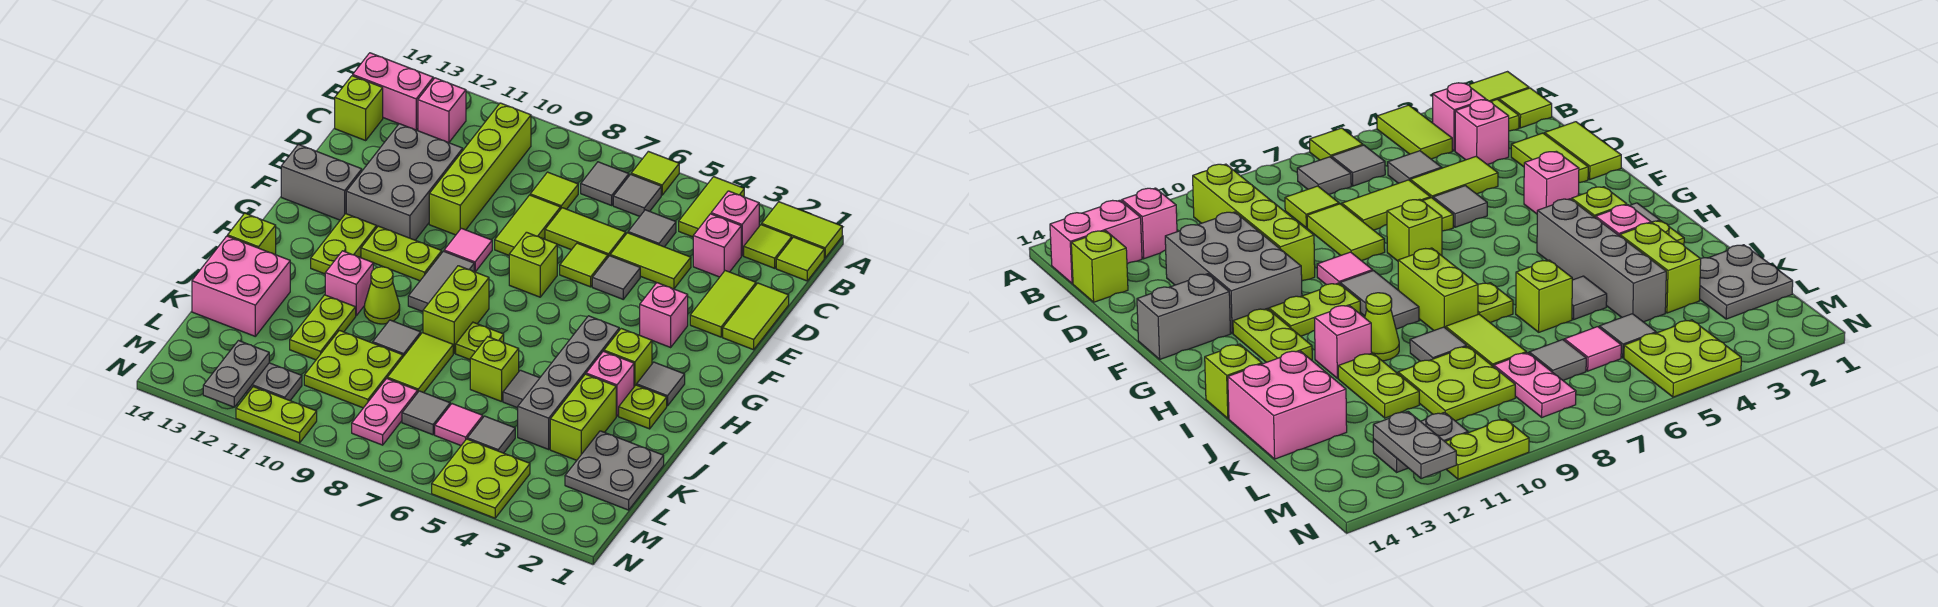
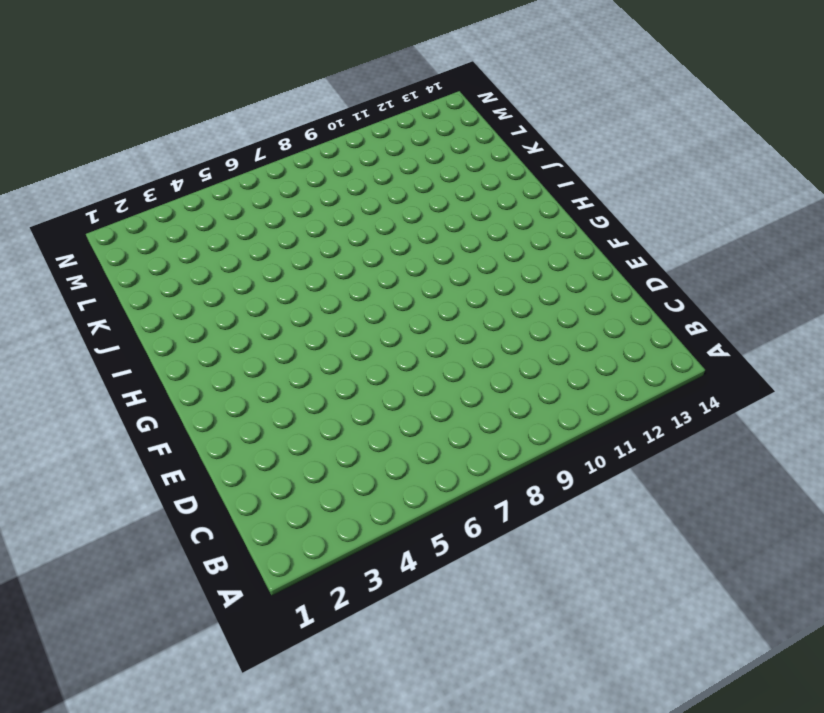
none -> lime 1x2 tile [762,202,842,258]
none -> lime 1x2 tile [679,177,744,237]
none -> lime 1x1 tile [631,151,679,195]
none -> lime 1x1 tile [776,237,824,281]

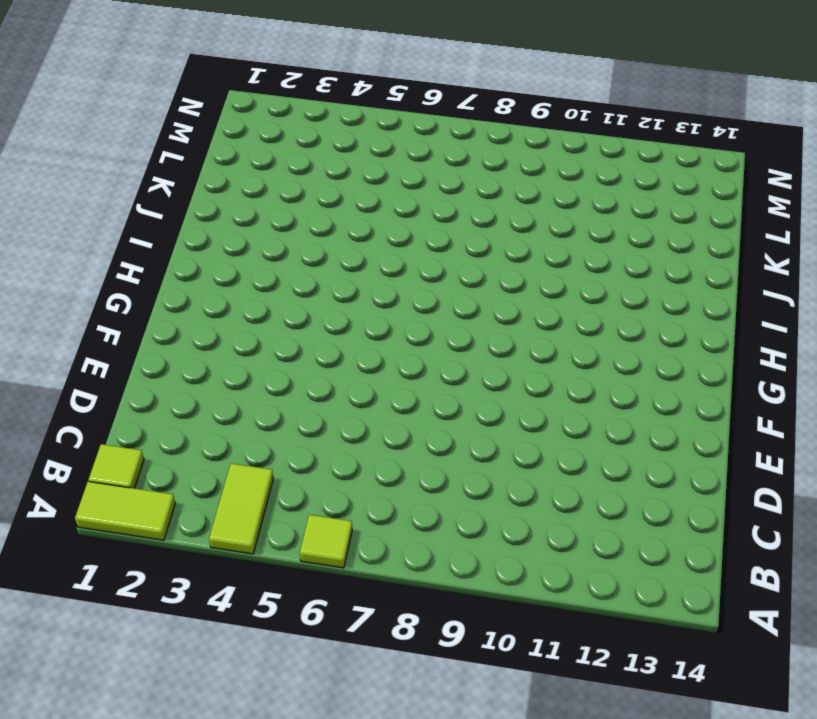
none -> lime 1x1 tile [744,225,792,268]
none -> pink 1x1 brick [711,191,759,256]
none -> grey 1x1 tile [613,174,661,216]
none -> grey 1x1 tile [581,162,629,205]

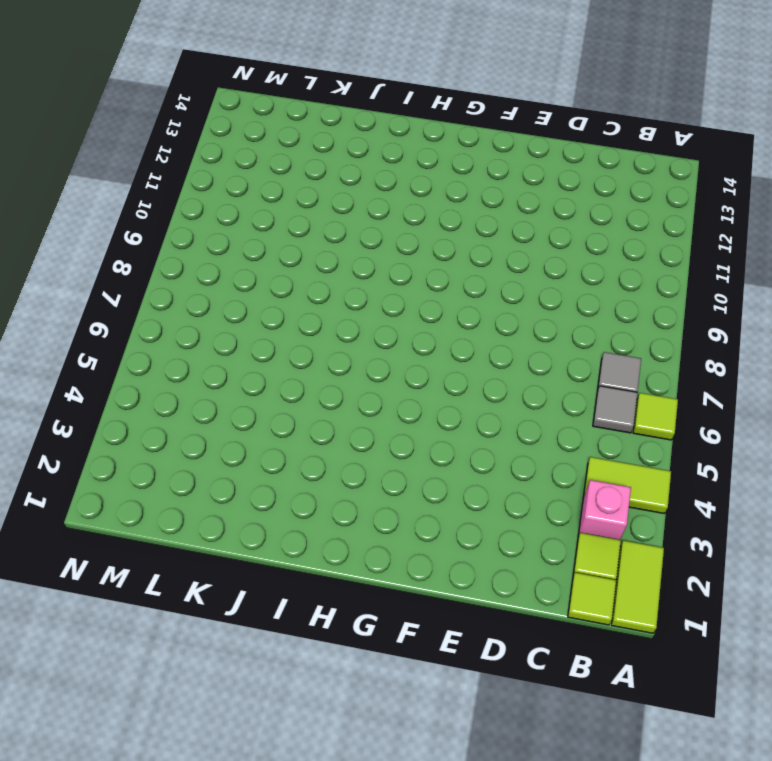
none -> lime 1x4 brick [429,103,531,235]
none -> pink 1x1 brick [418,78,466,143]
none -> pink 1x2 brick [353,53,433,130]
none -> pink 1x1 brick [693,214,741,277]

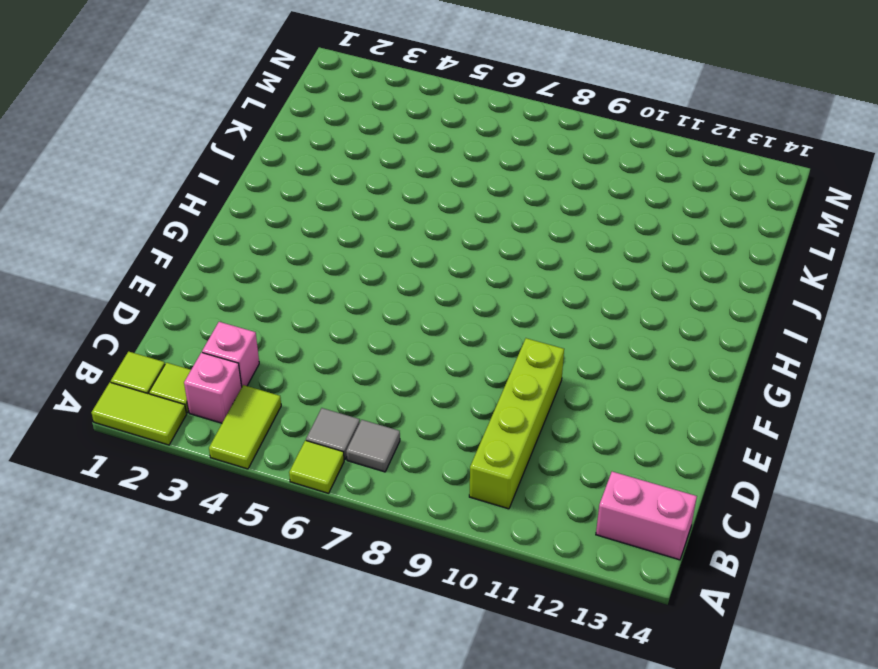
none -> pink 1x1 brick [418,78,466,143]
none -> grey 1x1 tile [628,210,676,247]
none -> lime 1x1 tile [530,172,578,209]
none -> lime 1x1 brick [335,76,383,140]

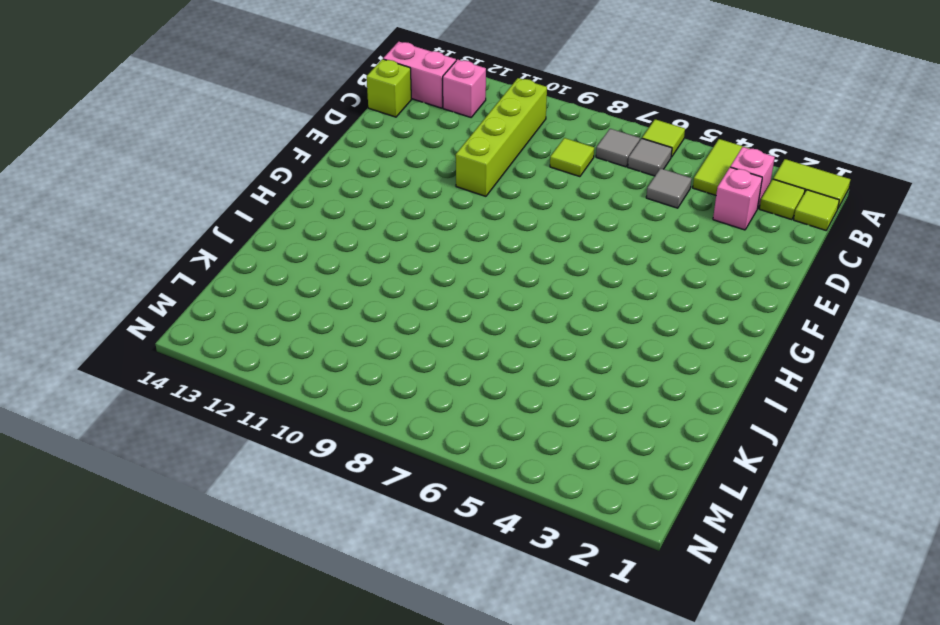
none -> lime 1x2 tile [723,283,789,350]
none -> lime 1x2 tile [690,271,756,337]
none -> lime 1x2 tile [610,233,691,289]
none -> lime 1x2 tile [545,208,626,257]

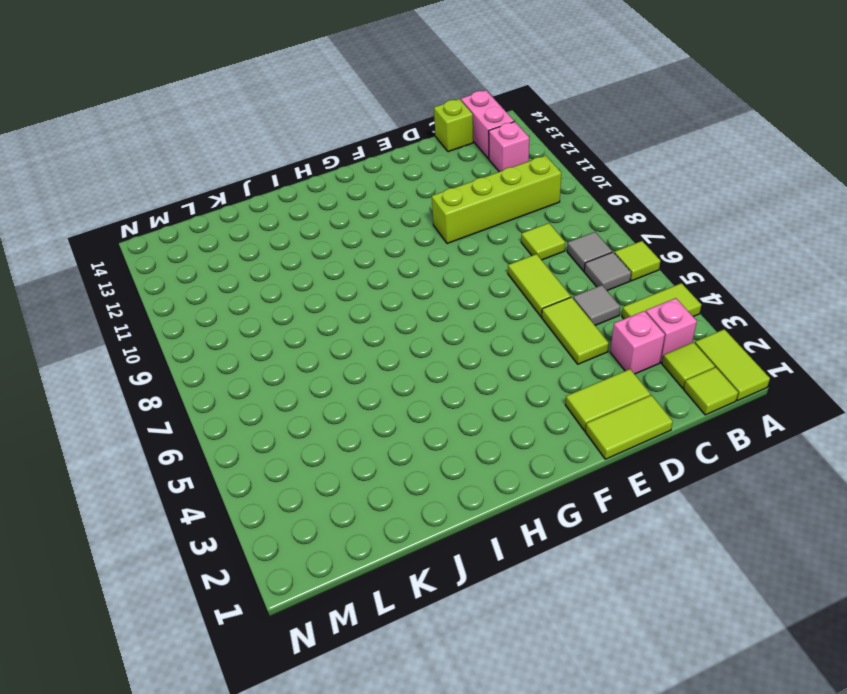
none -> lime 1x2 tile [495,195,561,255]
none -> grey 2x3 brick [346,124,463,240]
none -> grey 1x1 tile [592,256,640,299]
none -> lime 1x1 tile [560,243,608,287]

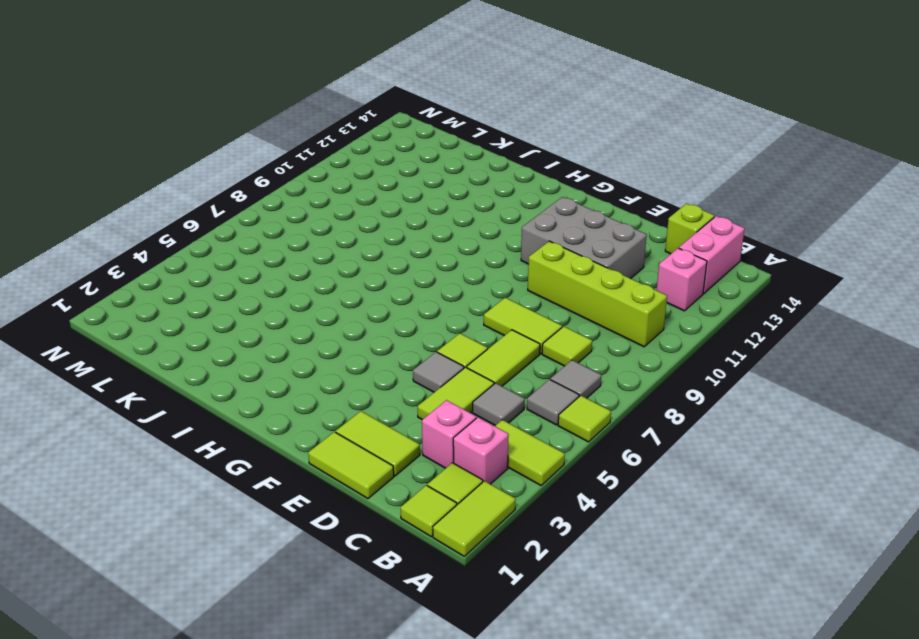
none -> pink 1x1 brick [640,283,688,347]
none -> lime 1x1 brick [509,232,557,297]
none -> pink 1x1 tile [444,228,492,272]
none -> grey 1x2 brick [281,144,362,220]

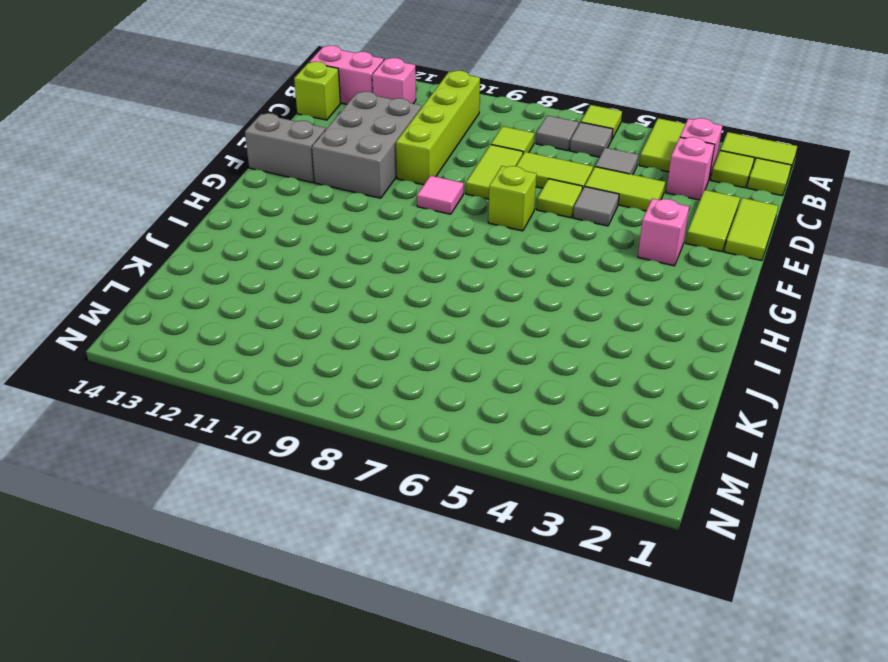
none -> grey 1x2 tile [408,251,474,312]
none -> lime 1x2 plate [361,226,442,281]
none -> lime 1x2 plate [311,214,377,274]
none -> grey 1x1 tile [637,362,685,406]

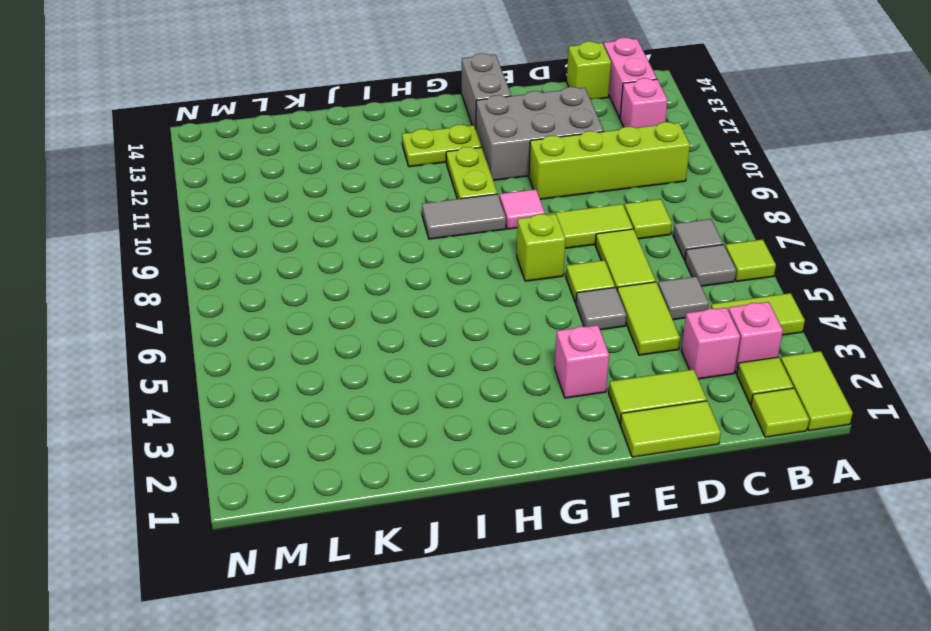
none -> grey 1x1 tile [637,362,685,406]
none -> lime 1x1 brick [604,329,652,386]
none -> grey 1x4 brick [518,316,619,449]
none -> lime 1x2 brick [423,266,489,353]

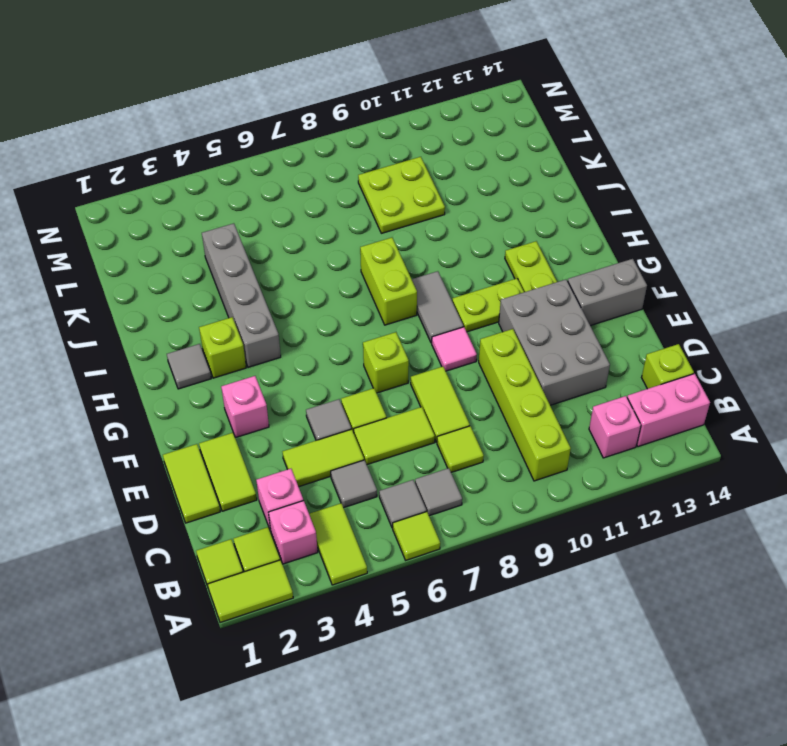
none -> lime 1x1 plate [619,385,667,429]
none -> pink 1x1 brick [586,351,634,416]
none -> lime 1x1 plate [456,322,504,360]
none -> lime 1x1 cone [364,267,400,324]

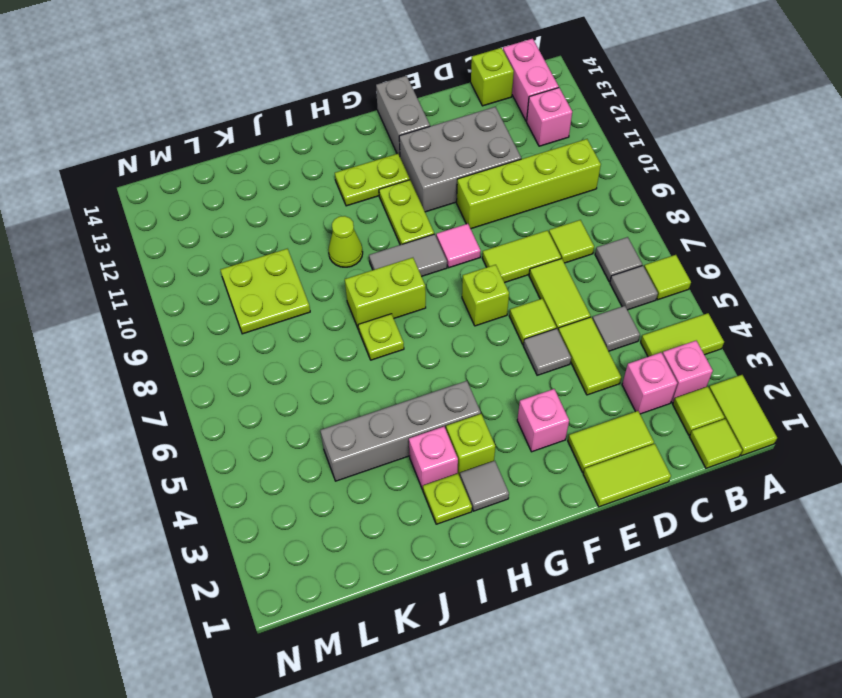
none -> pink 1x1 brick [325,251,373,315]
none -> lime 1x1 brick [228,213,276,255]
none -> lime 1x2 brick [550,374,616,460]
none -> grey 1x1 tile [503,370,539,408]

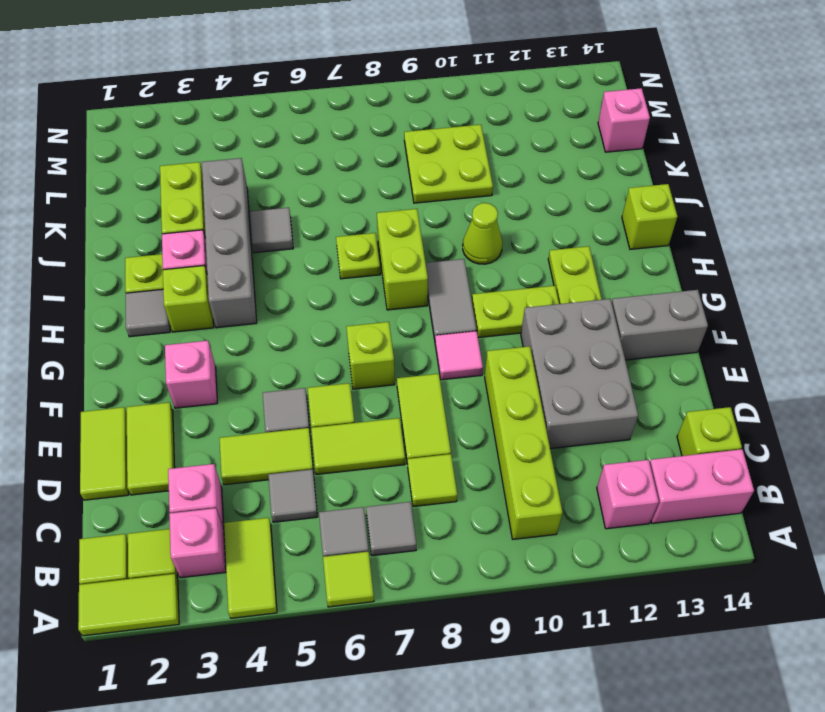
pink 1x1 brick [598,88,650,152] -> pink 1x1 brick moved to [325,251,373,315]
none -> lime 1x1 brick [470,337,519,402]
none -> lime 1x2 tile [387,333,453,393]
none -> grey 1x1 tile [373,320,421,357]
none -> lime 1x2 plate [290,295,356,360]

